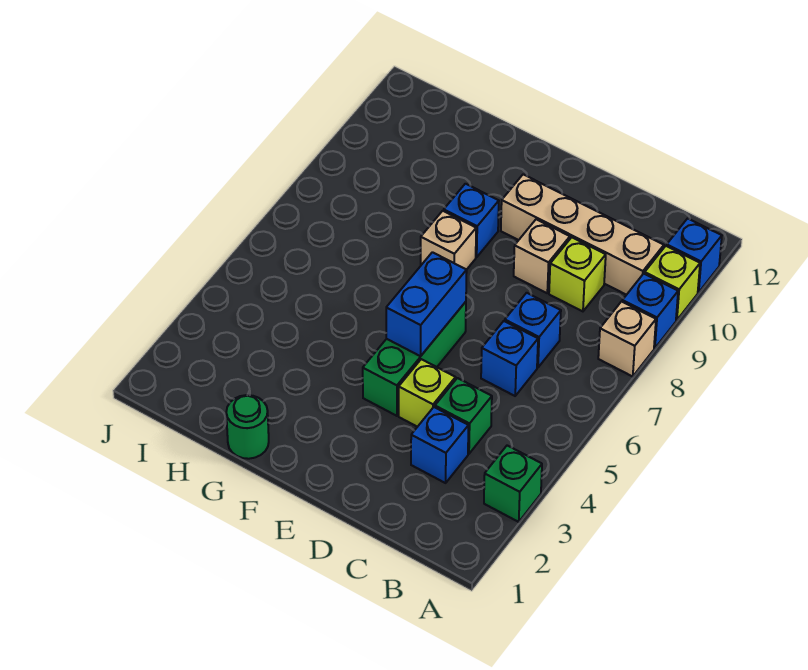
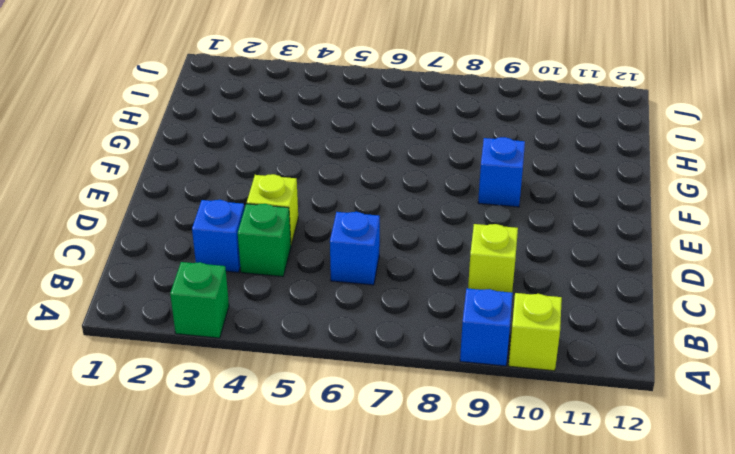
none -> tan 1x1 brick [598,302,656,376]
none -> blue 1x1 brick [667,218,722,292]
none -> tan 1x4 brick [501,174,664,295]

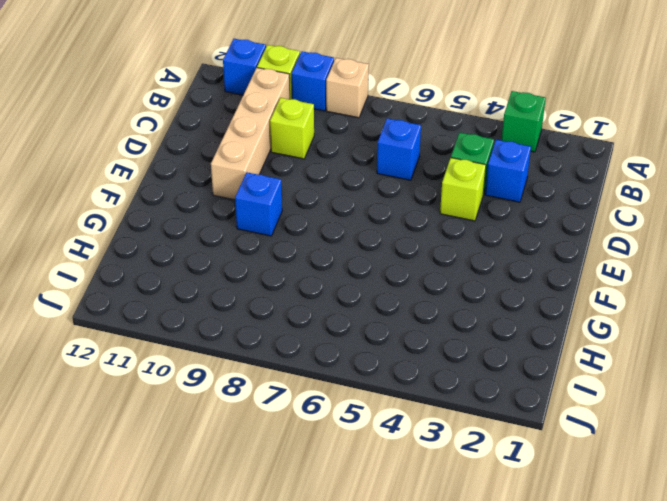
none -> blue 1x1 brick [505,293,561,368]
none -> tan 1x1 brick [514,219,570,293]
none -> green 1x3 brick [363,302,466,416]

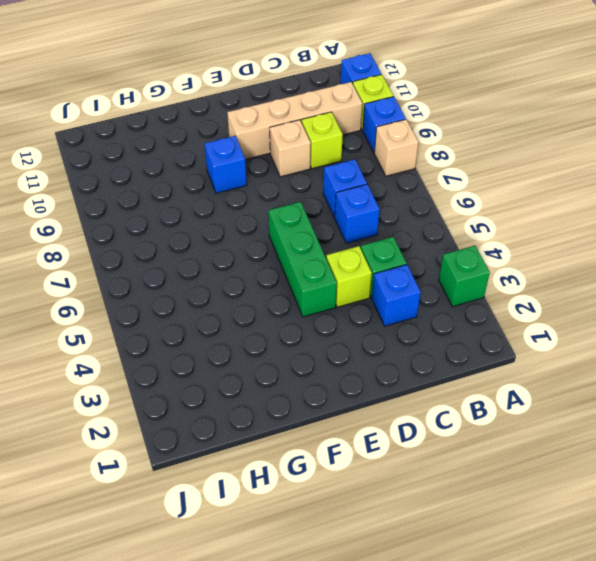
none -> tan 1x1 brick [421,211,476,270]
none -> green 1x1 round brick [226,395,269,459]
none -> blue 1x2 brick [386,252,467,356]

